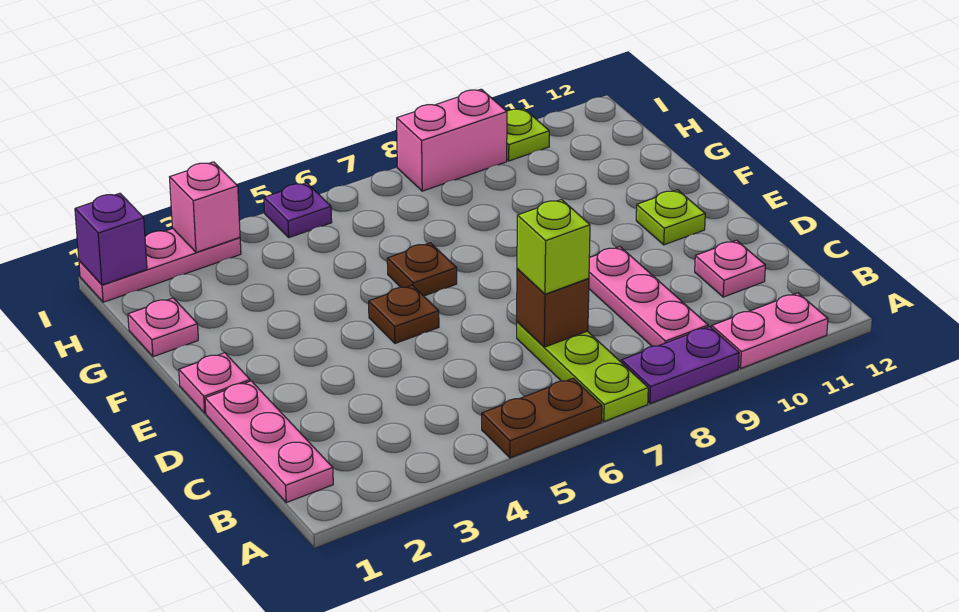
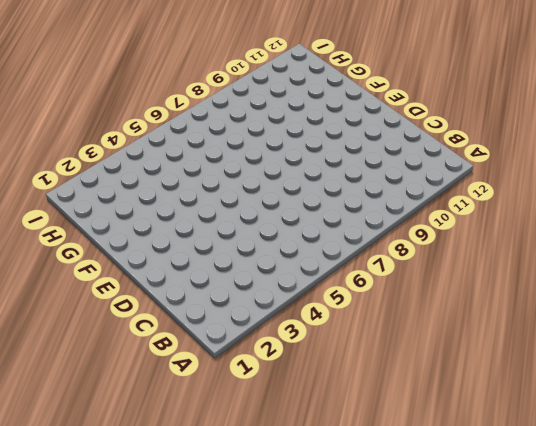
none -> brown 1x2 plate [482,378,602,458]
none -> lime 1x3 plate [517,322,648,421]
none -> purple 1x2 plate [621,326,739,404]

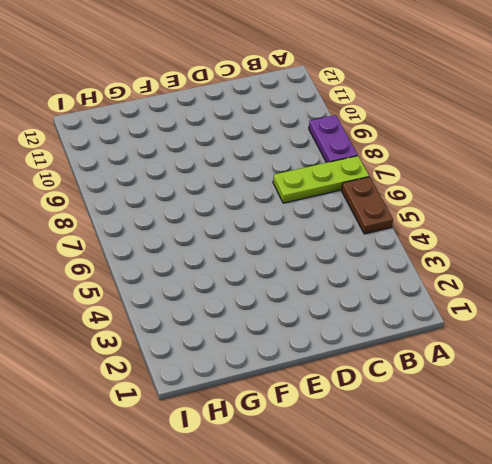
none -> pink 1x2 plate [712,293,828,368]
none -> pink 1x3 plate [205,381,333,503]
none -> pink 1x3 plate [589,247,708,346]

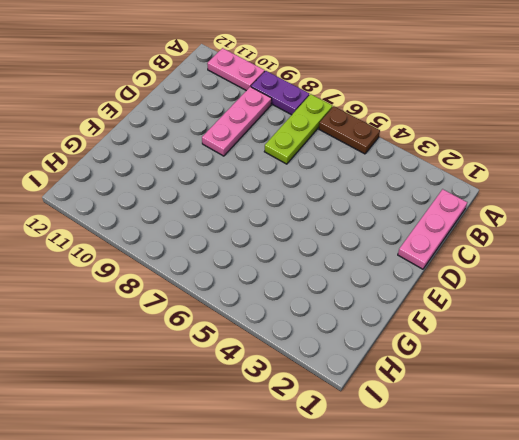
none -> pink 1x1 plate [695,240,765,297]
none -> pink 1x1 plate [179,353,250,413]
none -> brown 1x1 plate [369,285,439,343]

